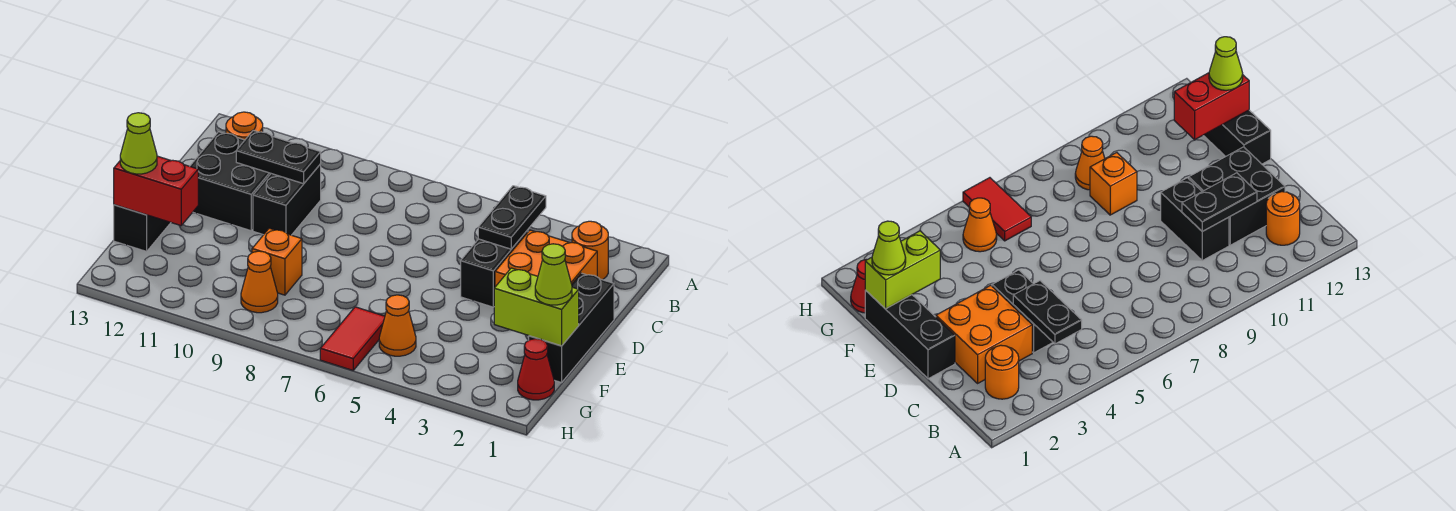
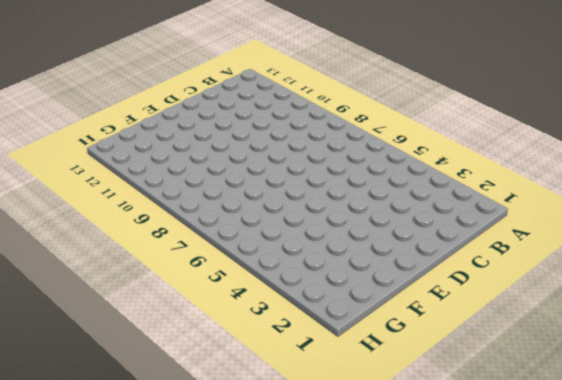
none -> orange 1x1 round brick [572,221,608,280]
none -> orange 1x1 round brick [226,112,263,140]
none -> orange 2x2 brick [495,230,597,287]

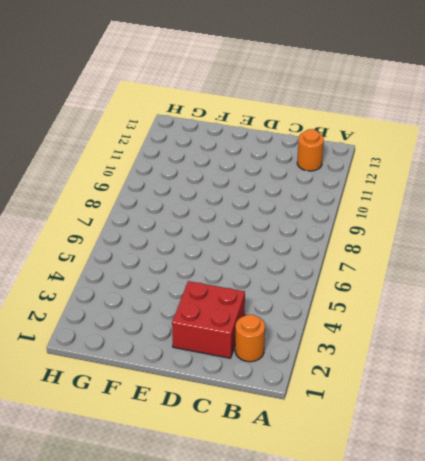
red 2x2 brick [172,281,245,358] -> orange 2x2 brick [495,230,597,287]
none -> black 1x2 brick [461,230,528,307]
none -> black 1x2 brick [253,164,321,235]
none -> black 2x2 brick [190,132,271,231]

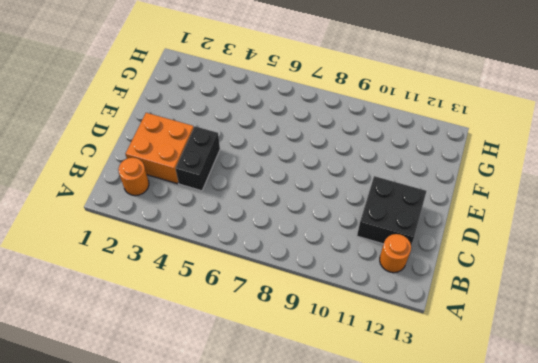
none -> black 1x2 brick [253,164,321,235]
none -> black 1x3 brick [529,273,614,383]
none -> black 1x2 brick [114,205,171,251]

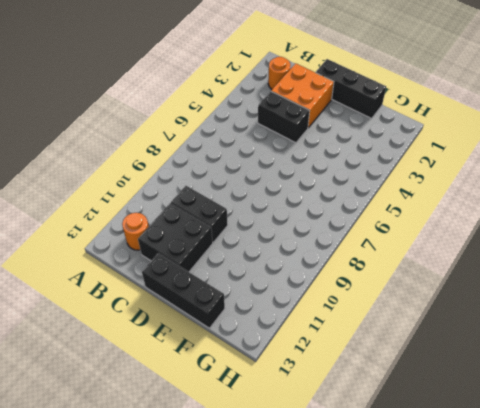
black 1x3 brick [142,253,225,328] -> black 1x2 brick [114,205,171,251]
none -> orange 1x1 brick [252,228,302,295]
none -> red 1x1 cone [518,339,554,400]
none -> orange 1x1 cone [379,295,416,356]

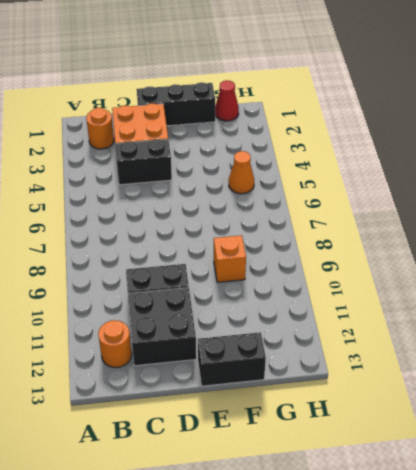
none -> red 1x2 tile [320,307,385,370]
none -> orange 1x1 cone [241,251,278,313]
none -> black 1x2 plate [478,186,546,249]

